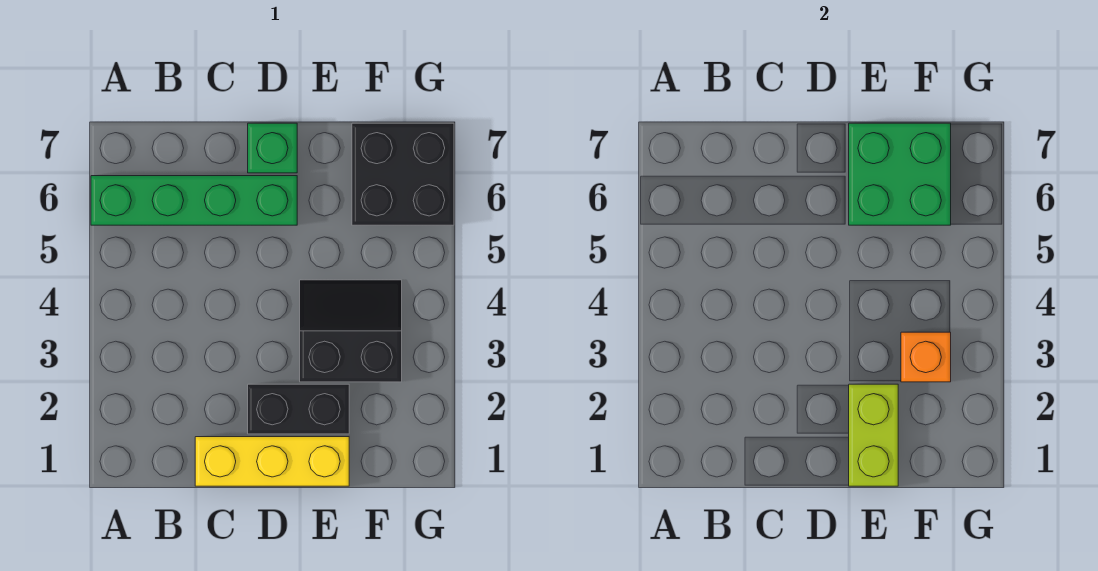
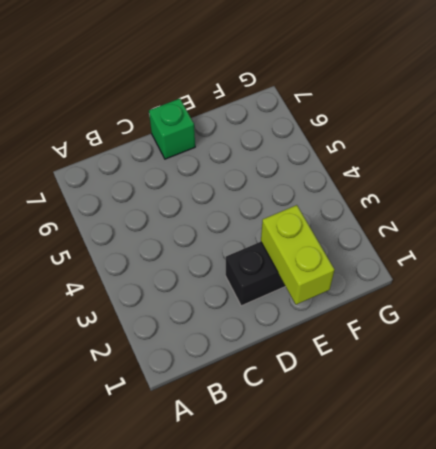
none -> green 1x4 brick [91,176,297,225]
none -> yellow 1x3 brick [195,437,349,486]

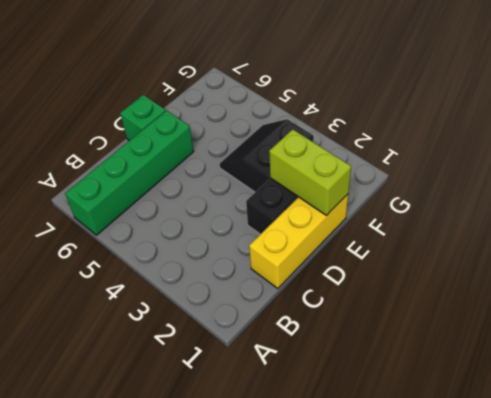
none -> black 2x2 brick [352,123,454,225]
none -> green 2x2 brick [849,123,951,225]

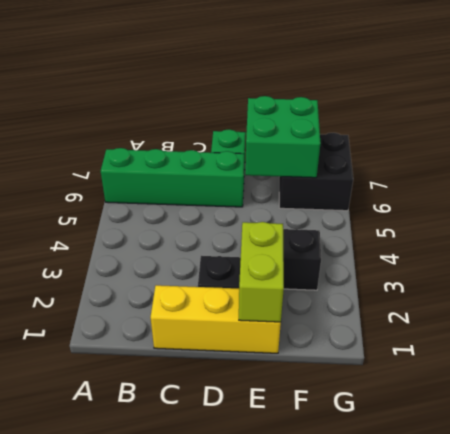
none -> orange 1x1 brick [901,332,951,382]

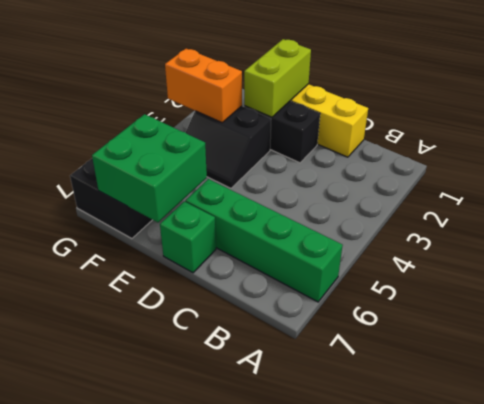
orange 1x2 brick [165,49,242,122] -> orange 1x1 brick [901,332,951,382]

